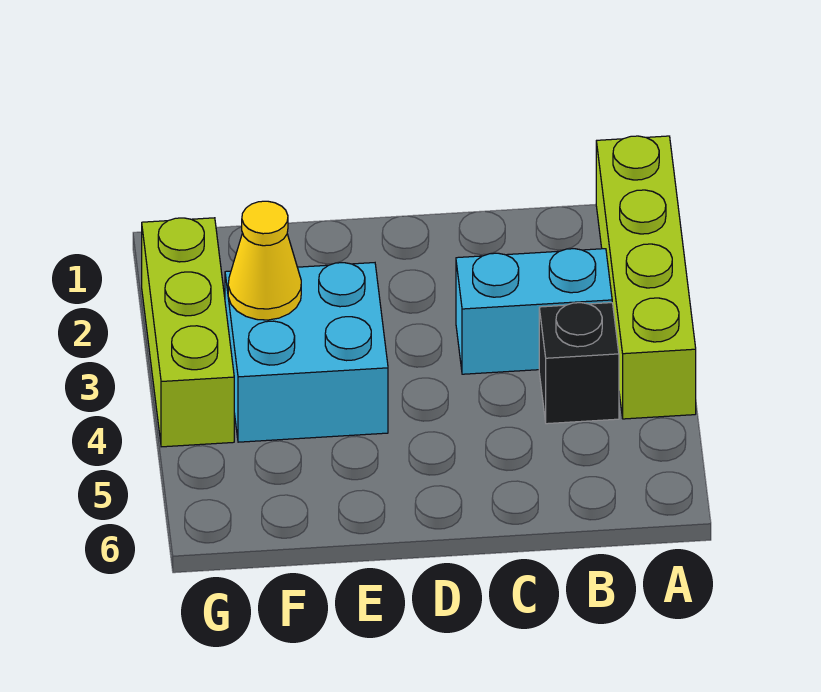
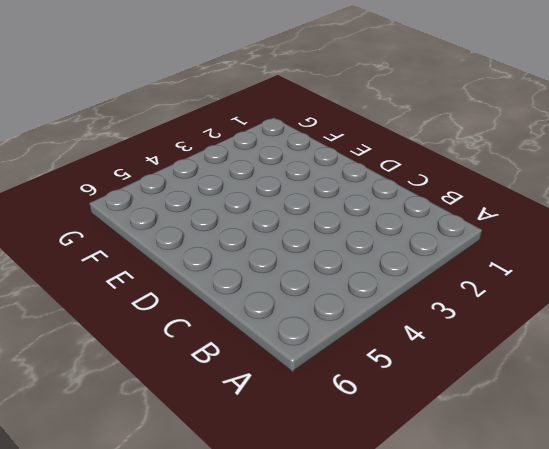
none -> lime 1x4 brick [596,136,696,419]
none -> cyan 1x2 brick [456,249,612,374]

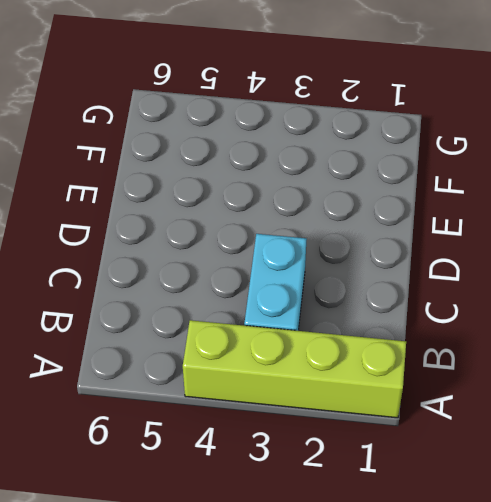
none -> black 1x1 brick [539,303,619,424]
none -> cyan 2x2 brick [225,263,388,442]

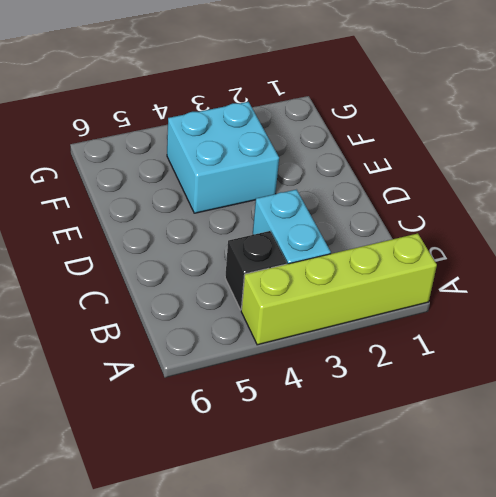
none -> lime 1x3 brick [142,218,234,447]
none -> yellow 1x1 cone [228,201,301,320]

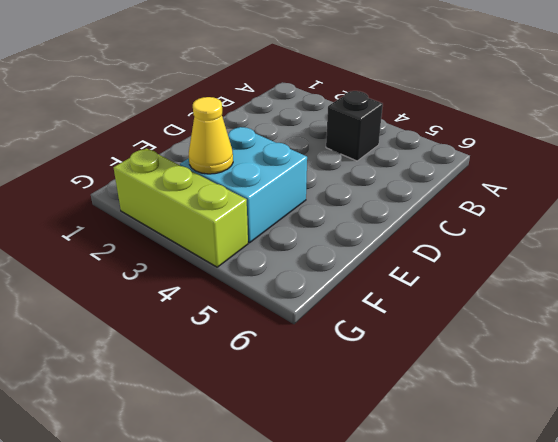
none -> lime 1x4 brick [596,136,696,419]
none -> cyan 1x2 brick [456,249,612,374]

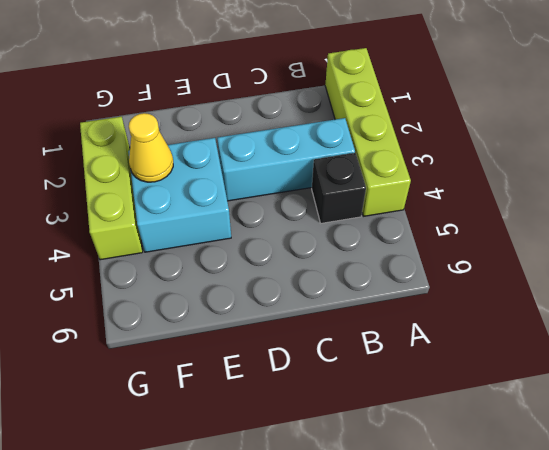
cyan 1x3 brick [217,118,355,201] -> cyan 1x2 brick [456,249,612,374]

